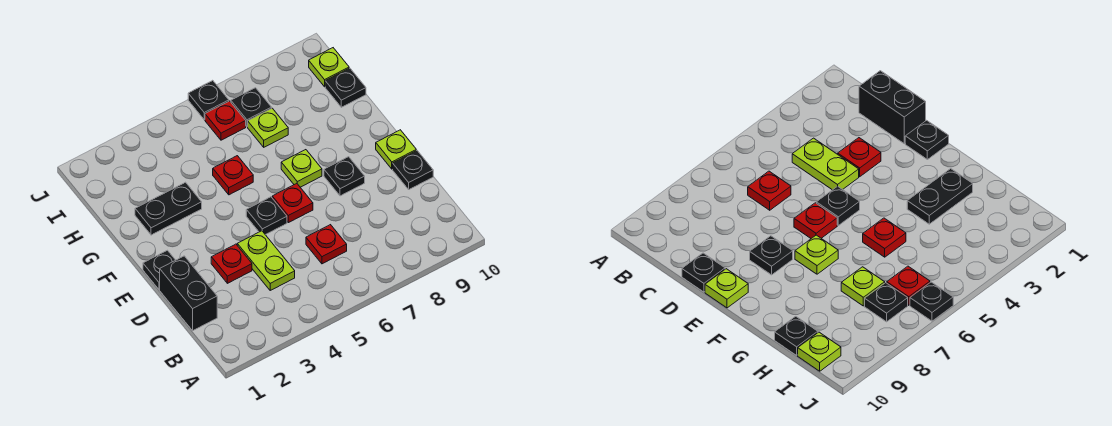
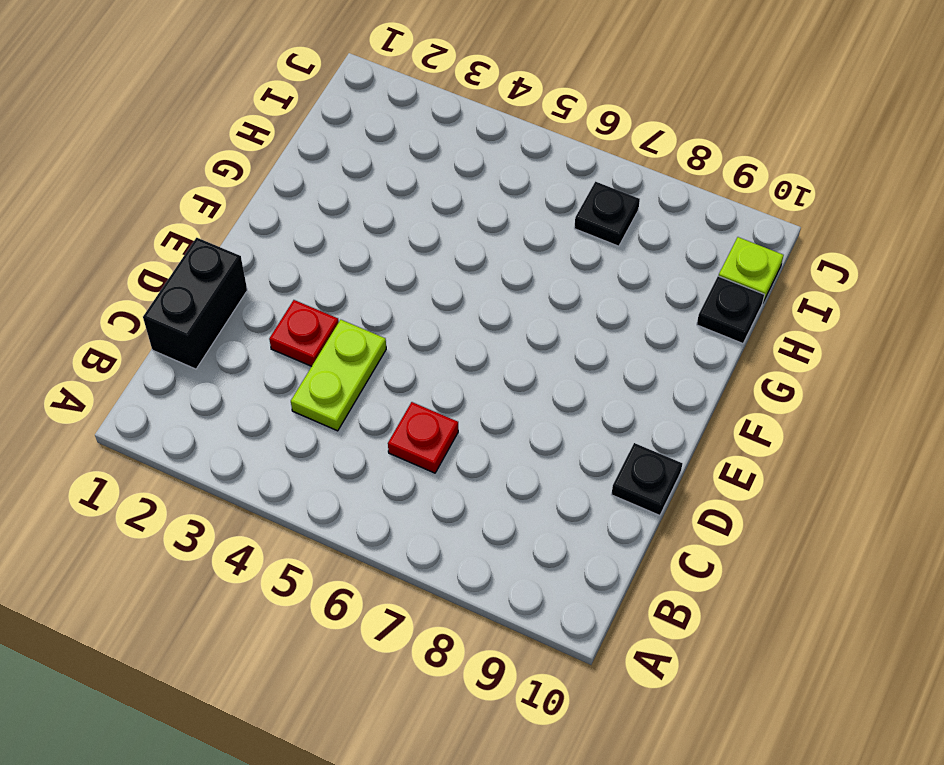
none -> black 1x1 plate [143,250,175,289]
none -> black 1x1 plate [246,197,287,235]
none -> red 1x1 plate [272,183,313,223]

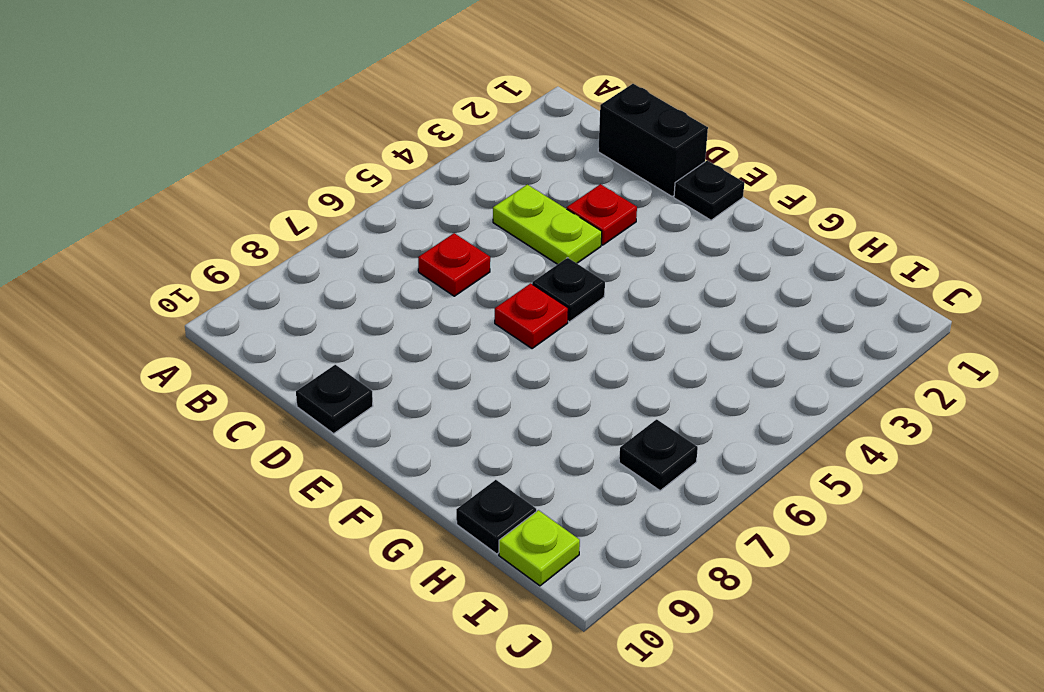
none -> black 1x1 plate [324,157,365,196]
none -> lime 1x1 plate [376,130,416,169]
none -> lime 1x1 plate [281,150,322,187]

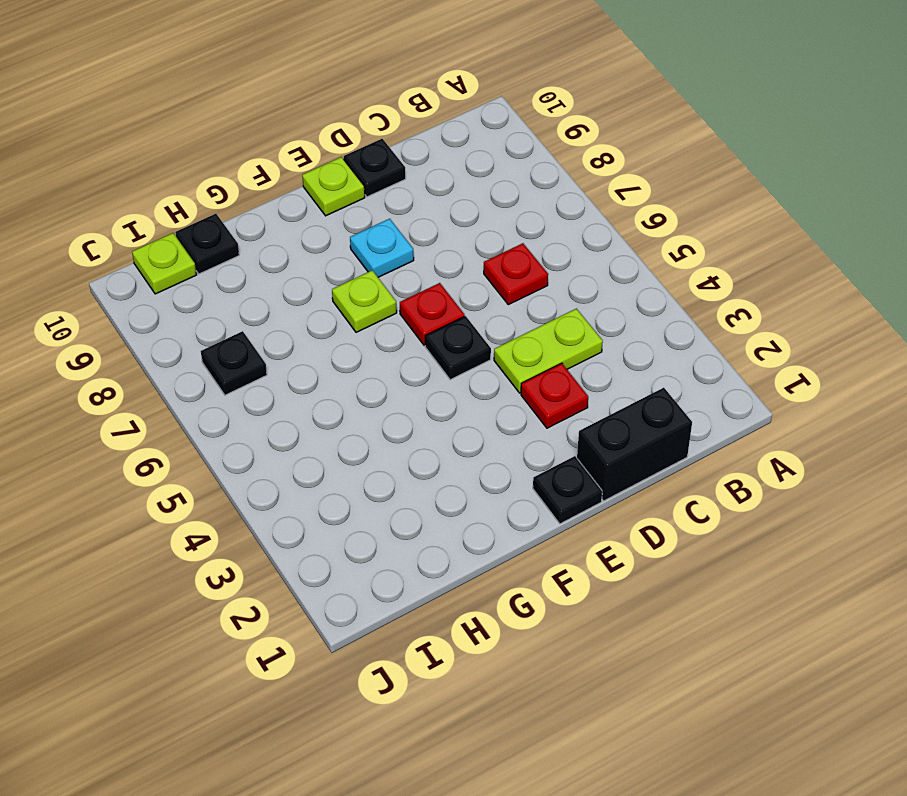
cyan 1x1 plate [350,219,414,277] -> black 1x1 plate [324,157,365,196]
none -> black 1x2 plate [135,182,202,235]
none -> red 1x1 plate [213,156,253,195]
none -> lime 1x1 plate [248,108,288,147]

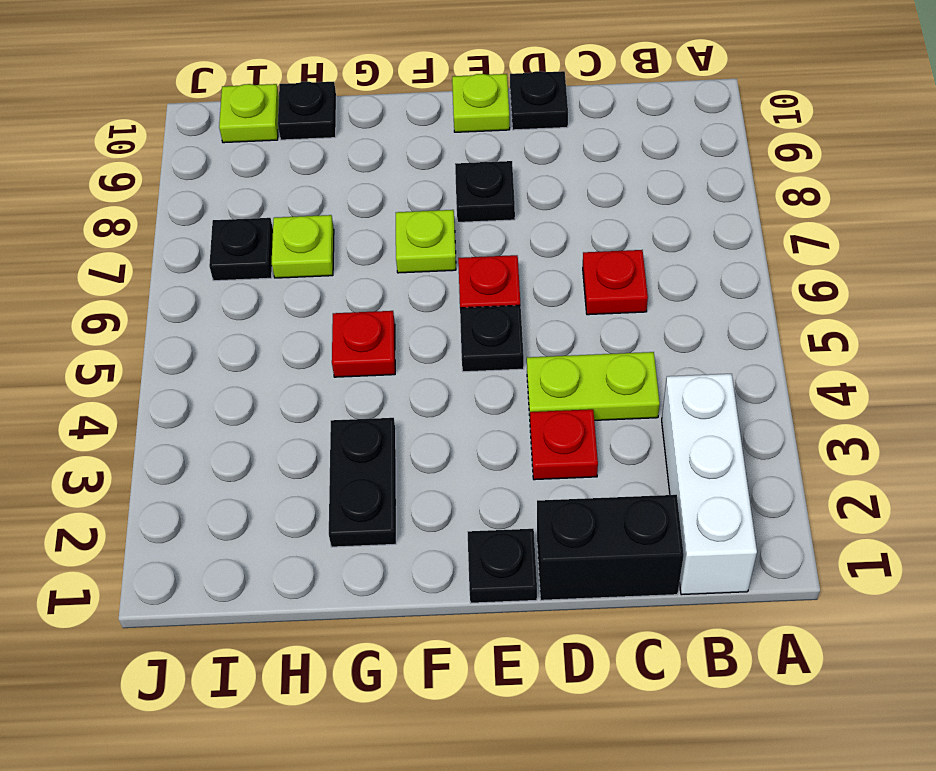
white 1x3 brick [662,374,757,595] -> none
none -> red 1x1 plate [205,101,246,140]
none -> black 1x1 plate [188,80,229,120]

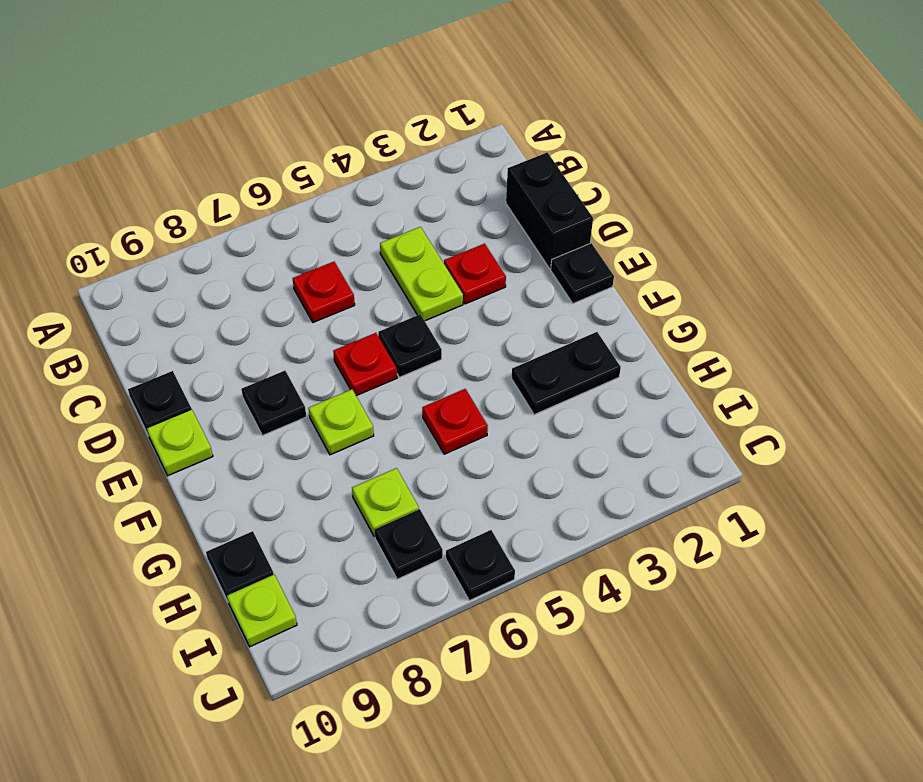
none -> red 1x1 plate [205,101,246,140]

